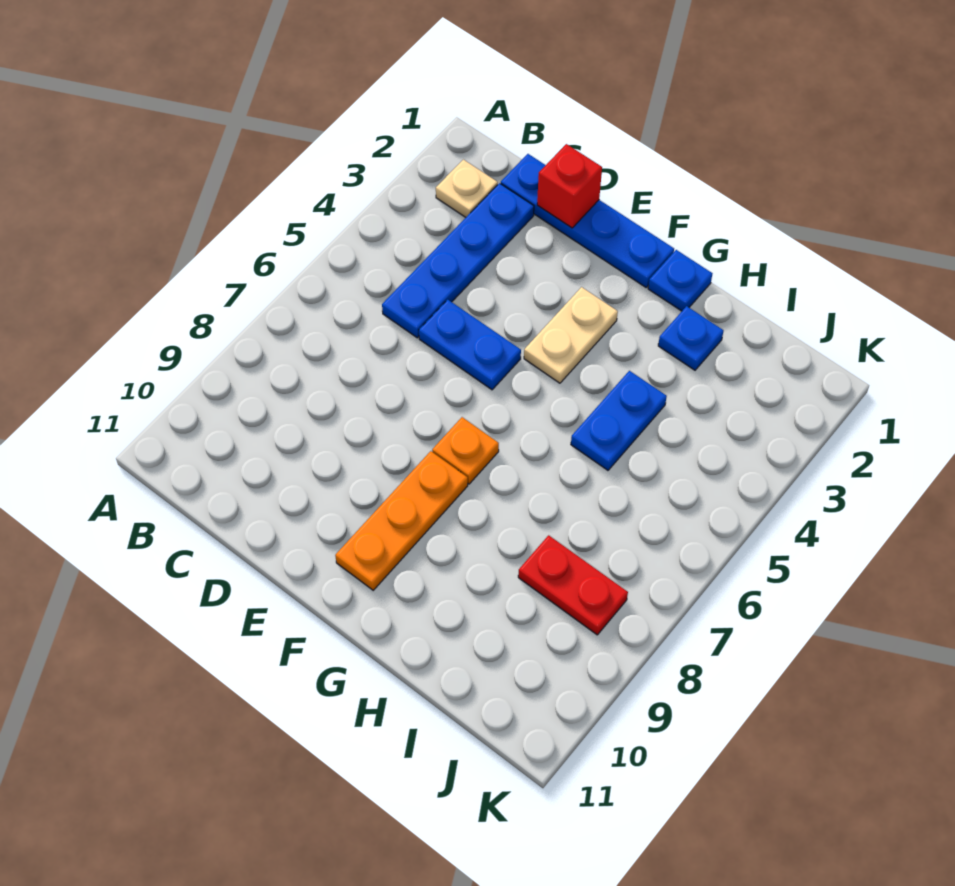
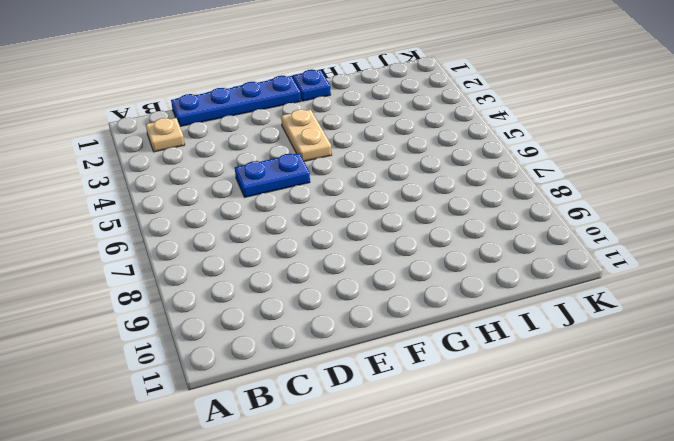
none -> blue 1x4 plate [382,183,534,338]
none -> orange 1x1 plate [432,417,499,484]
none -> orange 1x3 plate [335,451,468,590]

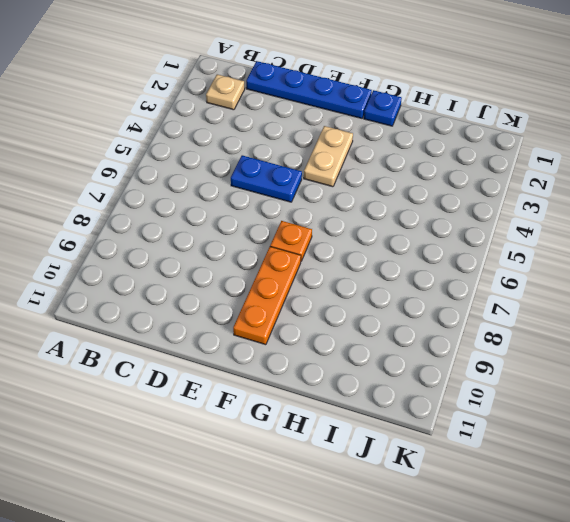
none -> blue 1x4 plate [382,183,534,338]
none -> blue 1x1 plate [658,306,724,370]
none -> blue 1x2 plate [571,371,667,470]

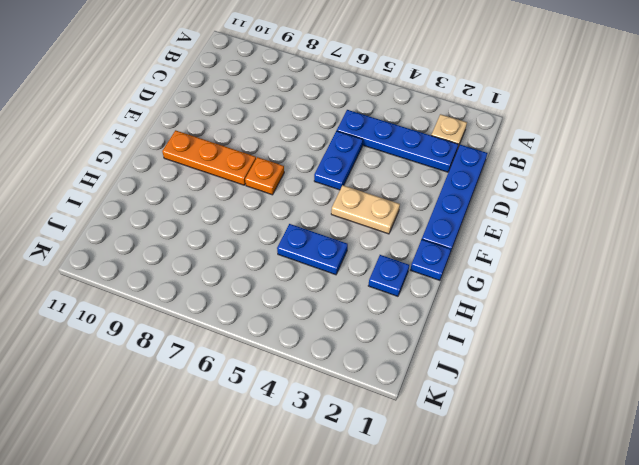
none -> red 1x2 plate [518,535,628,635]
none -> red 1x1 brick [537,144,602,228]

